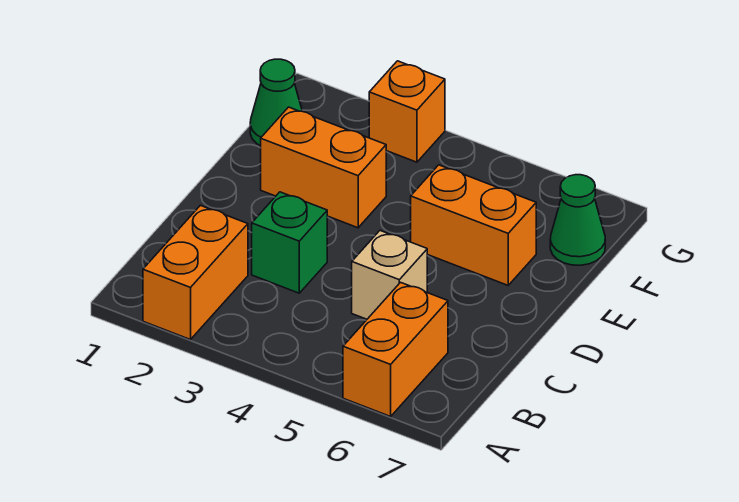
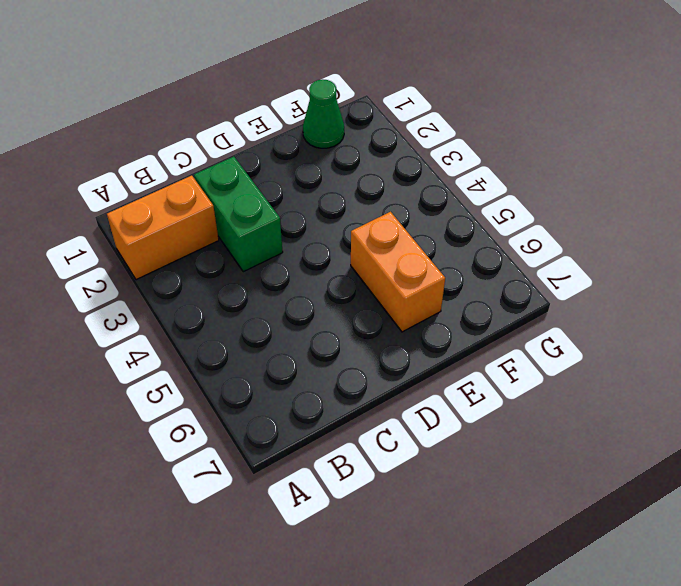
green 1x2 brick [194,157,283,272] -> green 1x1 brick [252,192,327,293]
none -> orange 1x2 brick [343,282,448,416]
none -> tan 1x1 brick [352,231,427,319]

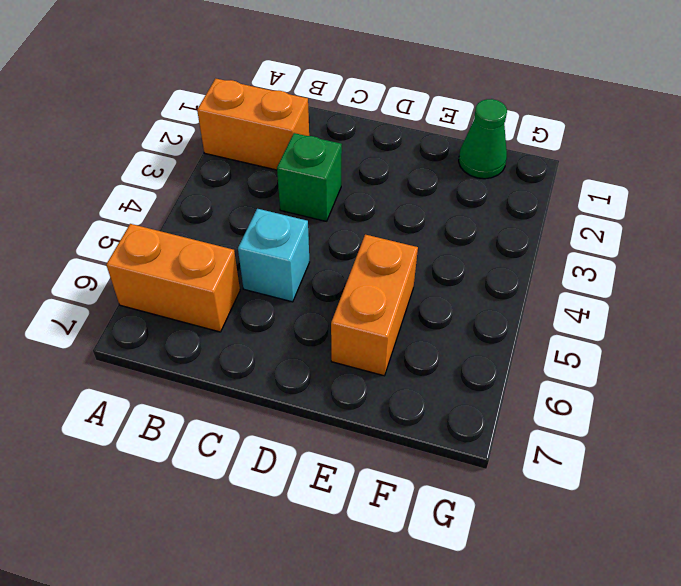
cyan 1x1 brick [238,209,309,302] -> tan 1x1 brick [352,231,427,319]
none -> orange 1x2 brick [261,107,386,228]
none -> green 1x1 cone [550,175,605,265]

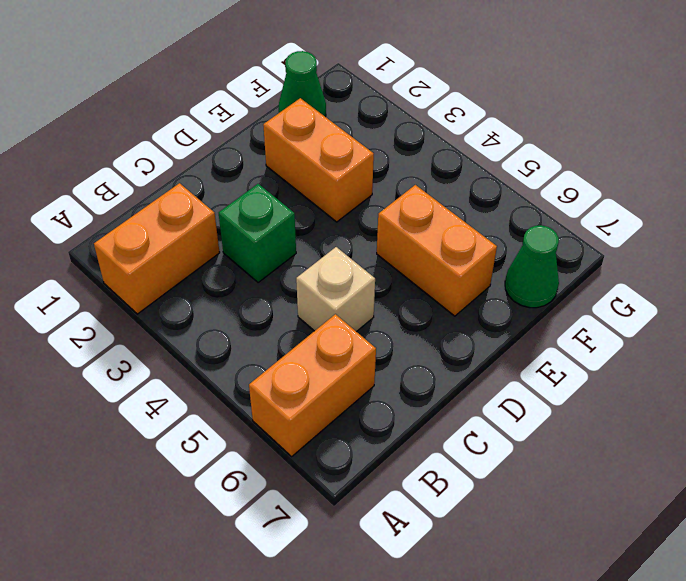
none -> orange 1x1 brick [369,61,445,162]

